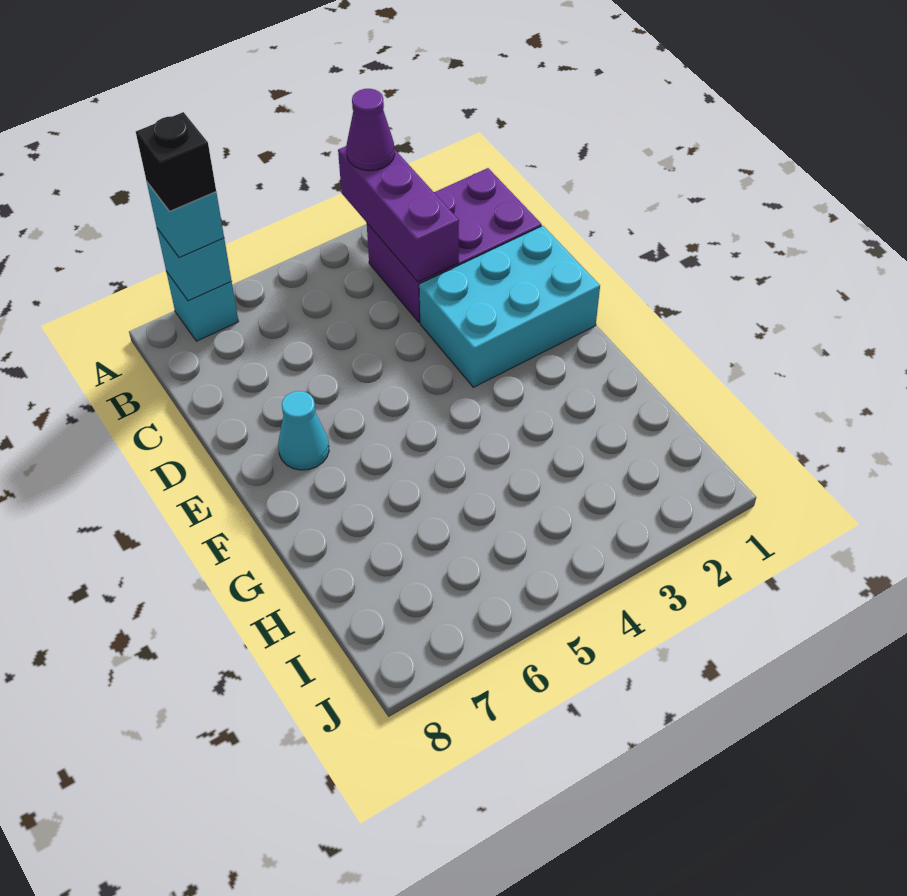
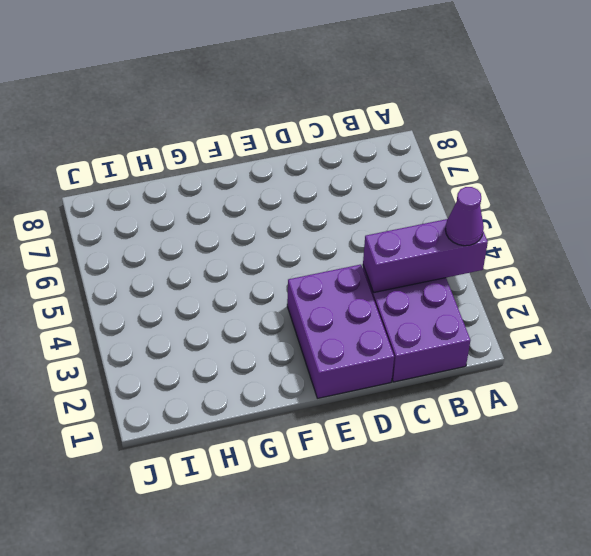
purple 2x3 brick [287,265,394,398] -> cyan 2x3 brick [419,226,600,387]
none -> cyan 1x1 brick [166,272,239,341]
none -> cyan 1x1 cone [278,391,329,470]

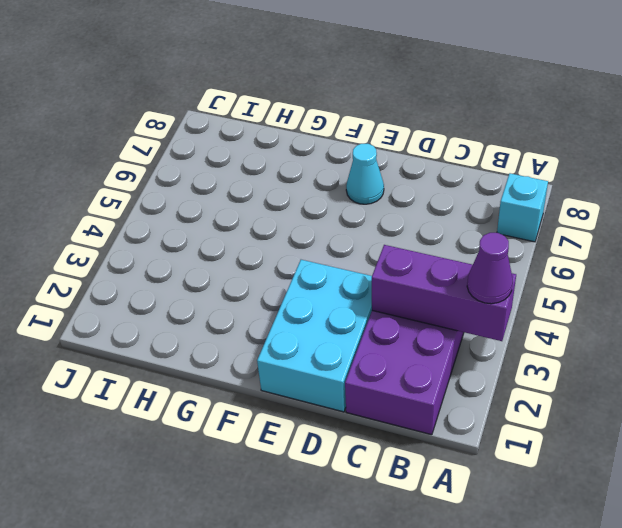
none -> cyan 1x1 brick [157,229,232,301]
none -> cyan 1x1 brick [147,182,224,258]

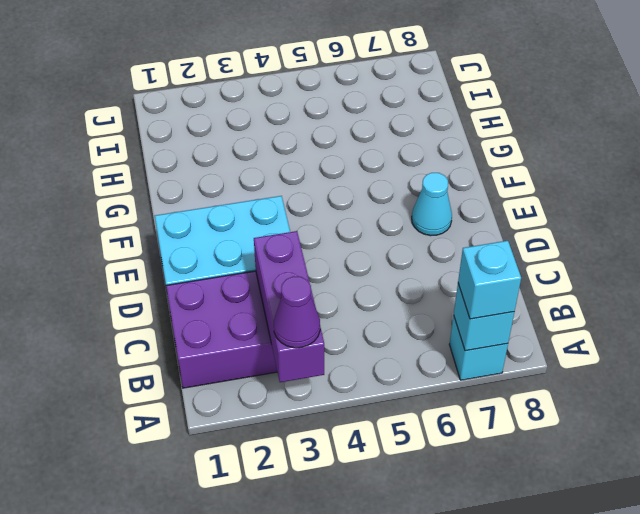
none -> black 1x1 brick [136,112,216,211]

